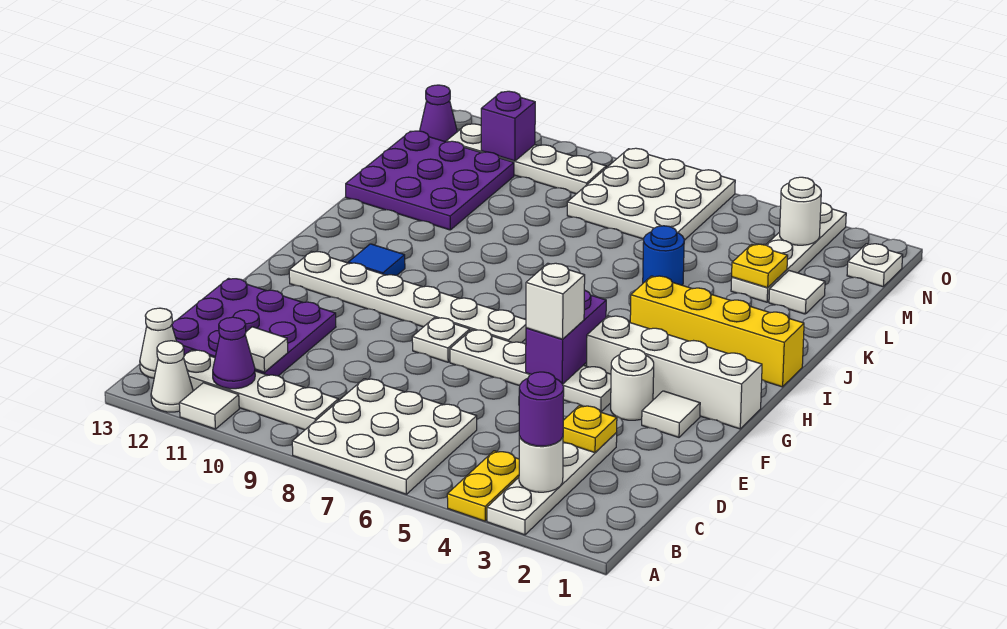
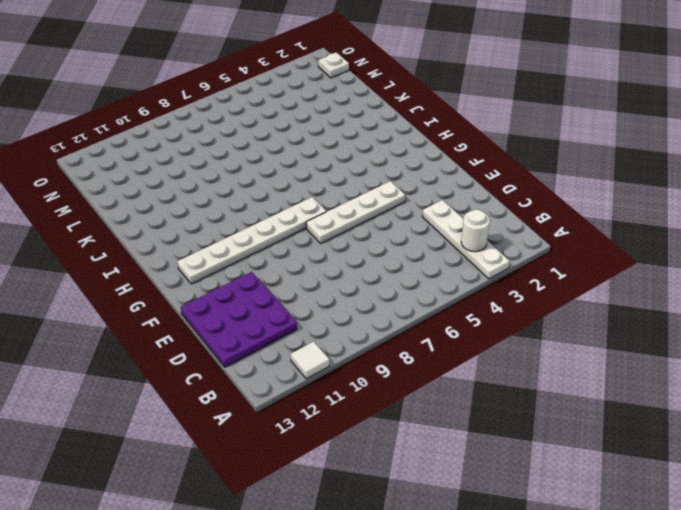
none -> yellow 1x2 plate [447,451,519,521]
none -> white 3x3 plate [292,379,477,494]
none -> white 1x1 cone [151,341,193,412]
none -> white 1x4 plate [184,350,338,430]

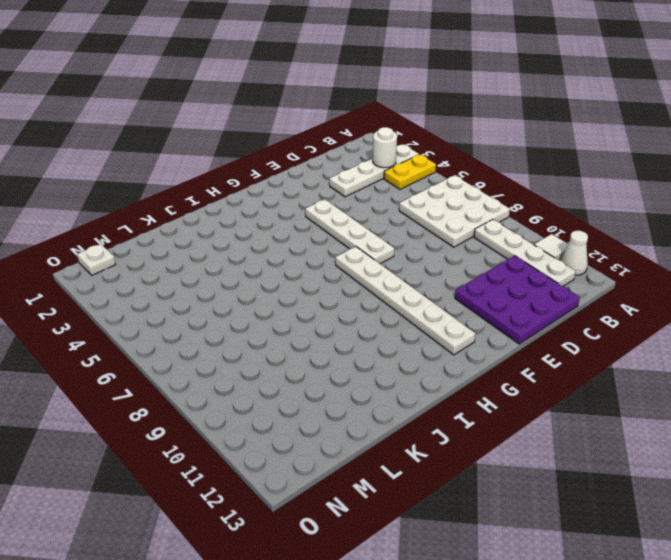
none -> white 1x1 cone [140,308,176,378]
none -> white 1x1 tile [642,391,700,437]
none -> white 1x1 round brick [611,349,654,420]
none -> white 1x1 plate [412,318,470,362]

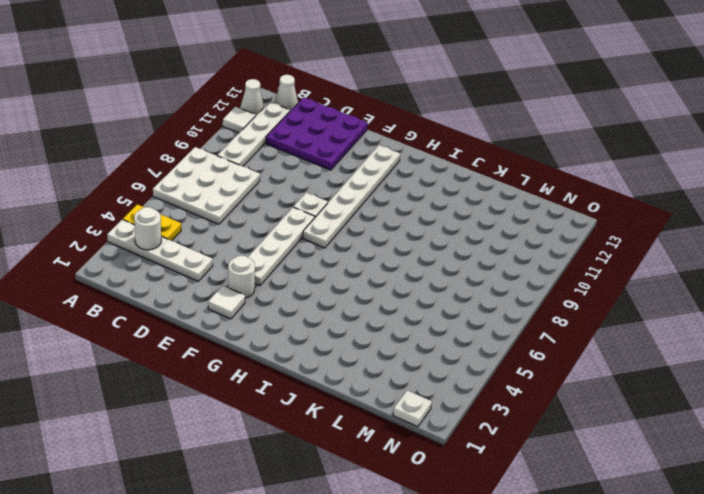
none -> white 1x4 brick [587,316,762,429]
none -> blue 1x1 tile [349,244,405,275]
none -> yellow 1x4 brick [630,276,804,387]
none -> blue 1x1 round brick [643,226,684,285]

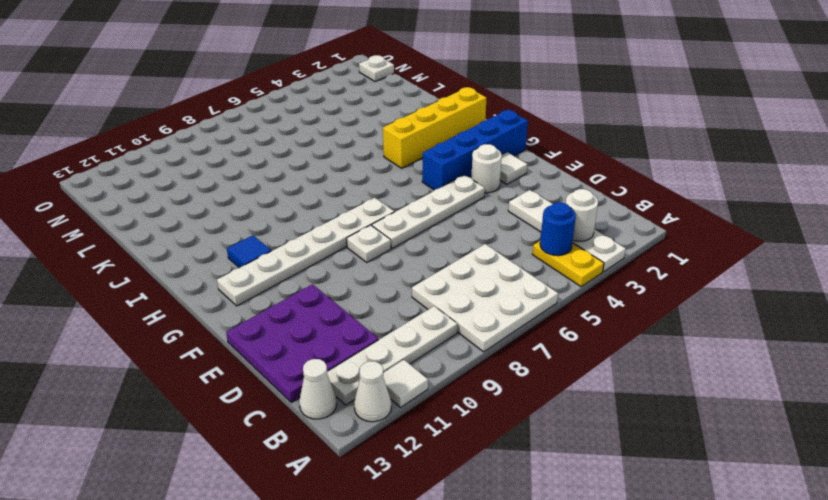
blue 1x1 round brick [540,202,576,256] -> blue 1x1 round brick moved to [643,226,684,285]
blue 1x4 brick [422,110,528,190] -> white 1x4 brick [587,316,762,429]
none -> purple 3x3 plate [346,131,514,230]
none -> white 1x1 tile [769,271,825,314]
none -> white 1x4 plate [731,203,846,302]
none -> white 3x3 plate [567,148,735,240]

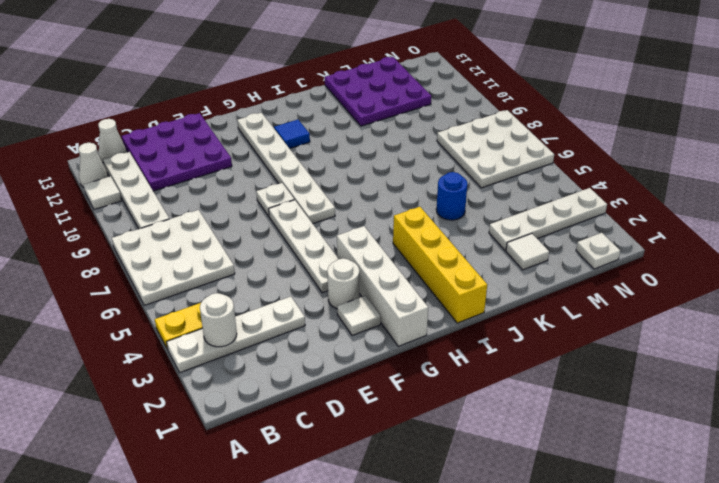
none -> white 1x4 plate [446,124,606,194]
none -> purple 1x1 cone [420,85,457,142]
none -> purple 1x1 cone [213,317,255,389]
none -> white 1x1 tile [245,327,288,372]

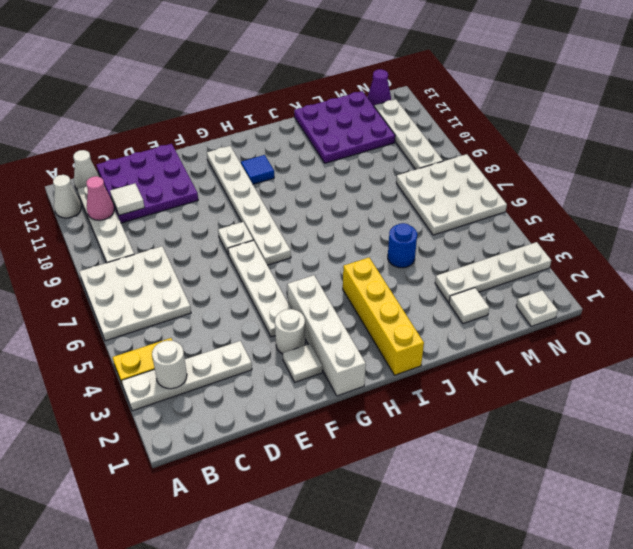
pink 1x1 cone [86,176,114,220] -> purple 1x1 cone [213,317,255,389]
none -> white 1x1 tile [179,383,239,429]
none -> yellow 1x1 plate [563,405,617,453]
none -> purple 1x2 brick [526,290,606,384]
none -> yellow 1x1 plate [732,244,788,288]

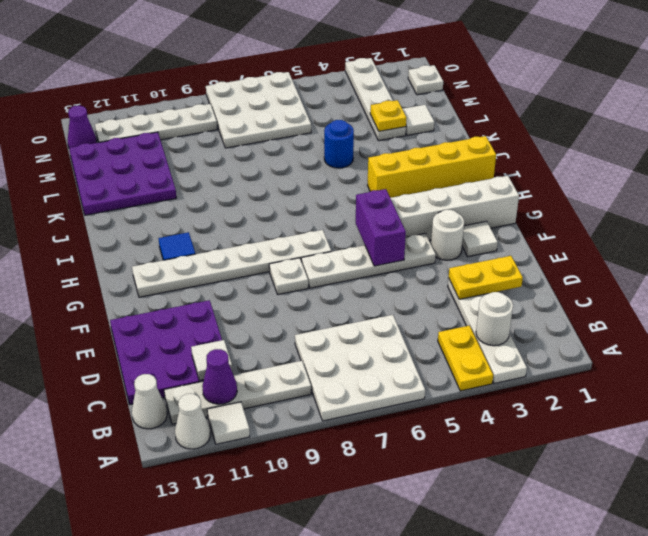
yellow 1x2 plate [449,256,523,299] -> yellow 1x1 plate [563,405,617,453]
none -> white 1x1 round brick [780,177,821,245]
none -> purple 1x1 brick [481,91,535,161]
none -> purple 1x1 round brick [519,372,564,446]
none -> white 1x1 brick [526,263,585,339]

